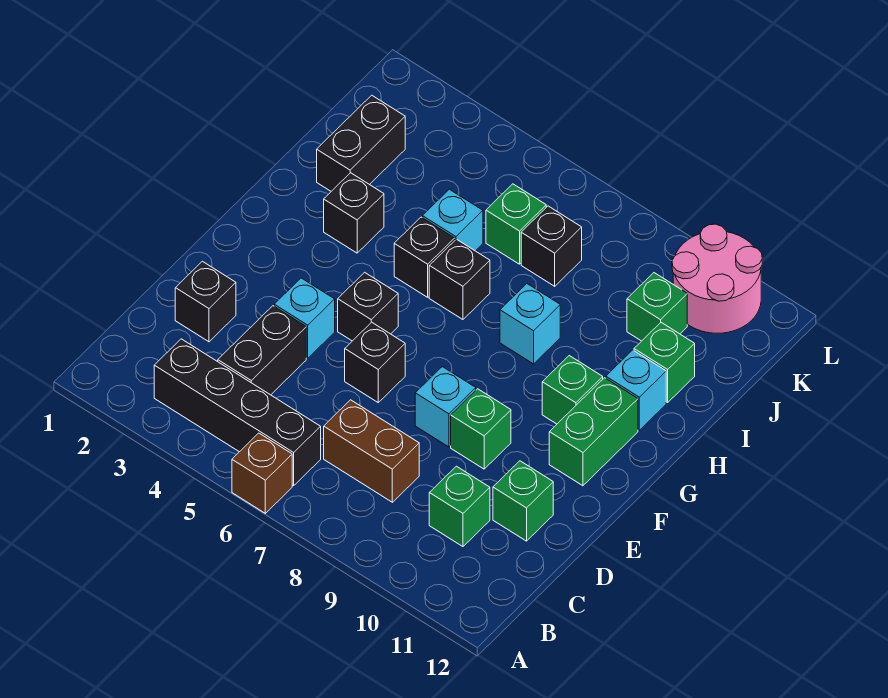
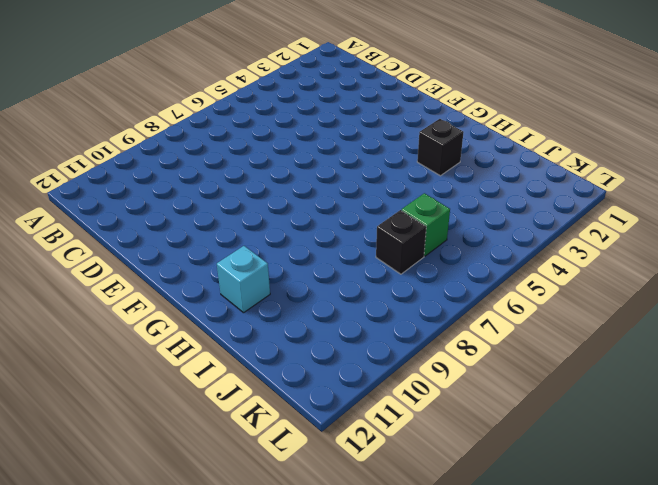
none -> brown 1x1 brick [232,433,292,513]
none -> black 1x4 brick [154,339,321,486]
none -> black 1x2 brick [218,306,306,395]

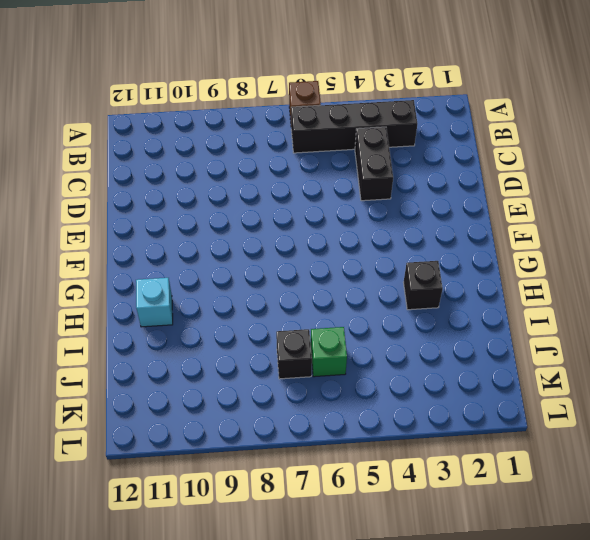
none -> brown 1x2 brick [324,400,419,502]
none -> green 1x1 brick [429,466,490,547]
none -> black 1x1 brick [175,261,236,342]

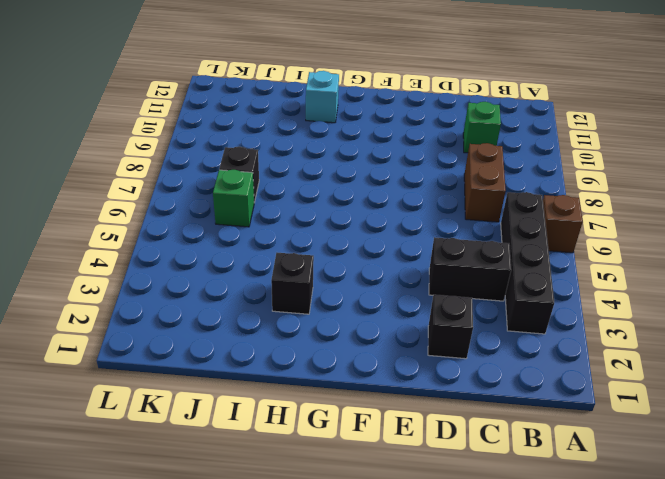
none -> green 1x1 brick [493,461,553,541]
none -> cyan 1x1 brick [274,278,335,358]
none -> black 1x1 brick [345,322,405,402]

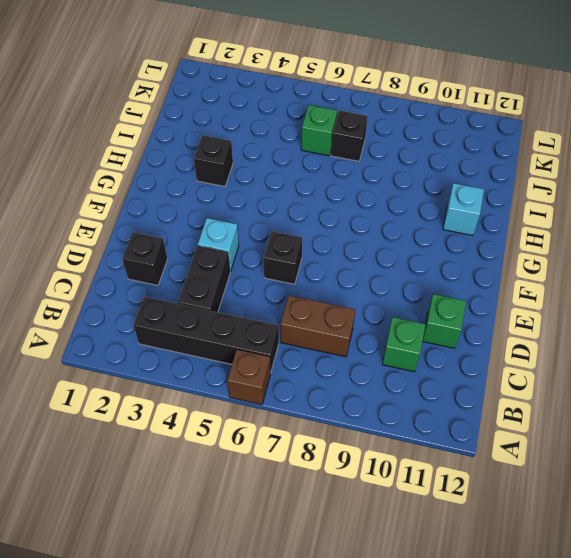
none -> cyan 1x1 brick [415,367,476,447]
none -> green 1x1 brick [451,389,511,469]
none -> black 1x1 brick [338,272,398,341]

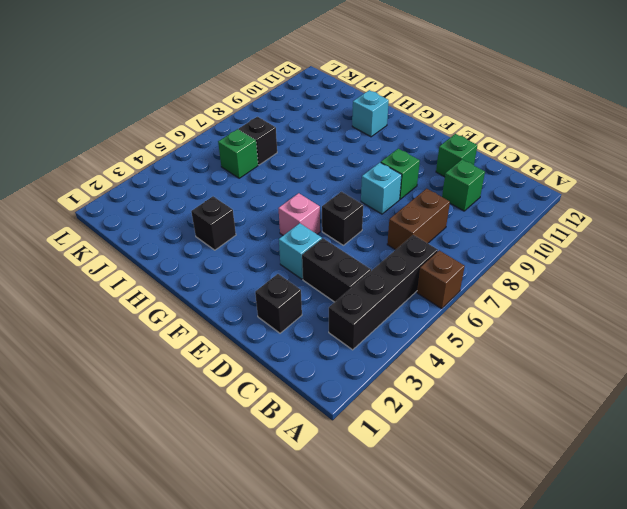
pink 1x1 brick [278,193,320,235] -> black 1x1 brick [338,272,398,341]
none -> green 1x2 brick [549,378,638,486]
none -> green 1x1 brick [542,356,603,424]
none -> black 1x1 brick [394,217,455,297]

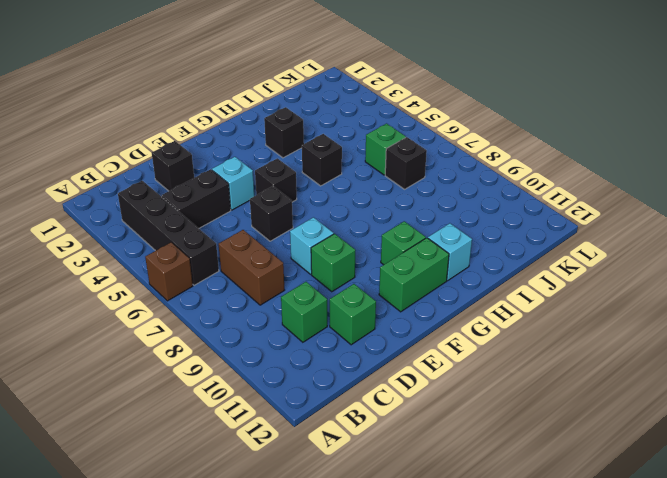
none -> black 1x1 brick [429,239,490,319]
none -> cyan 1x1 brick [500,284,560,364]
none -> black 1x2 brick [317,95,405,191]

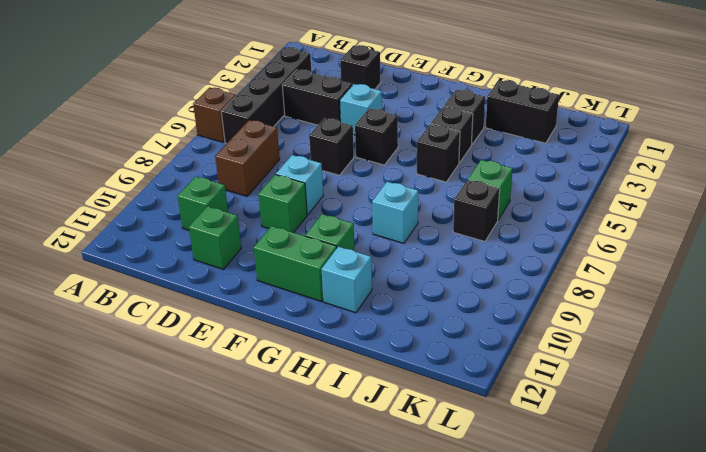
black 1x1 brick [431,106,473,163] -> black 1x1 brick moved to [429,239,490,319]
none -> cyan 1x1 brick [422,189,483,251]
none -> green 1x1 brick [634,323,695,403]
none -> green 1x1 brick [627,273,687,341]

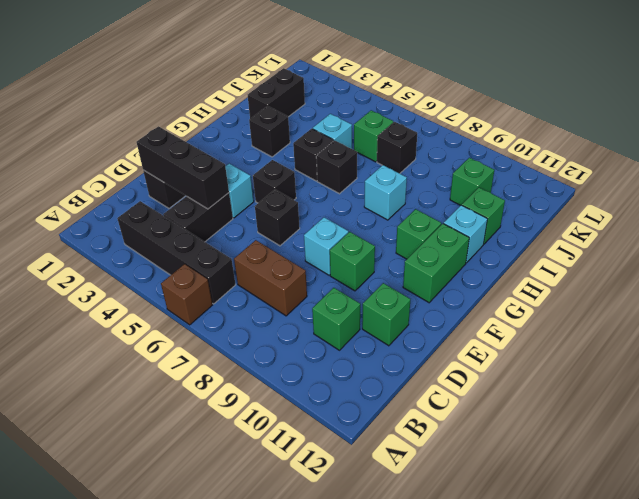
black 1x3 brick [137,126,229,209] -> none
none -> pink 2x2 round brick [672,224,762,333]

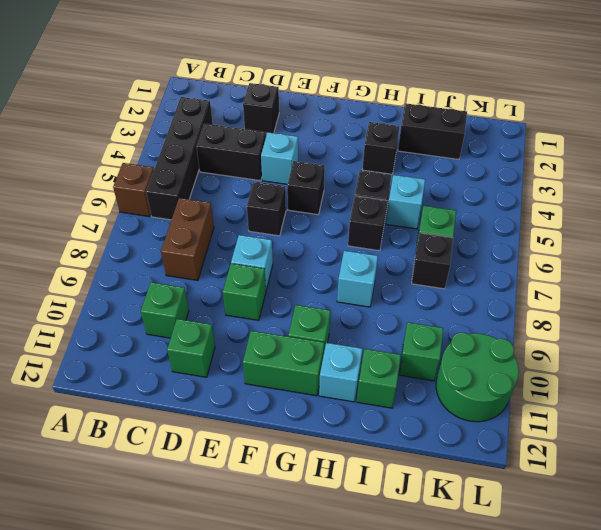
green 2x2 round brick [436,333,519,422] -> pink 2x2 round brick [672,224,762,333]

